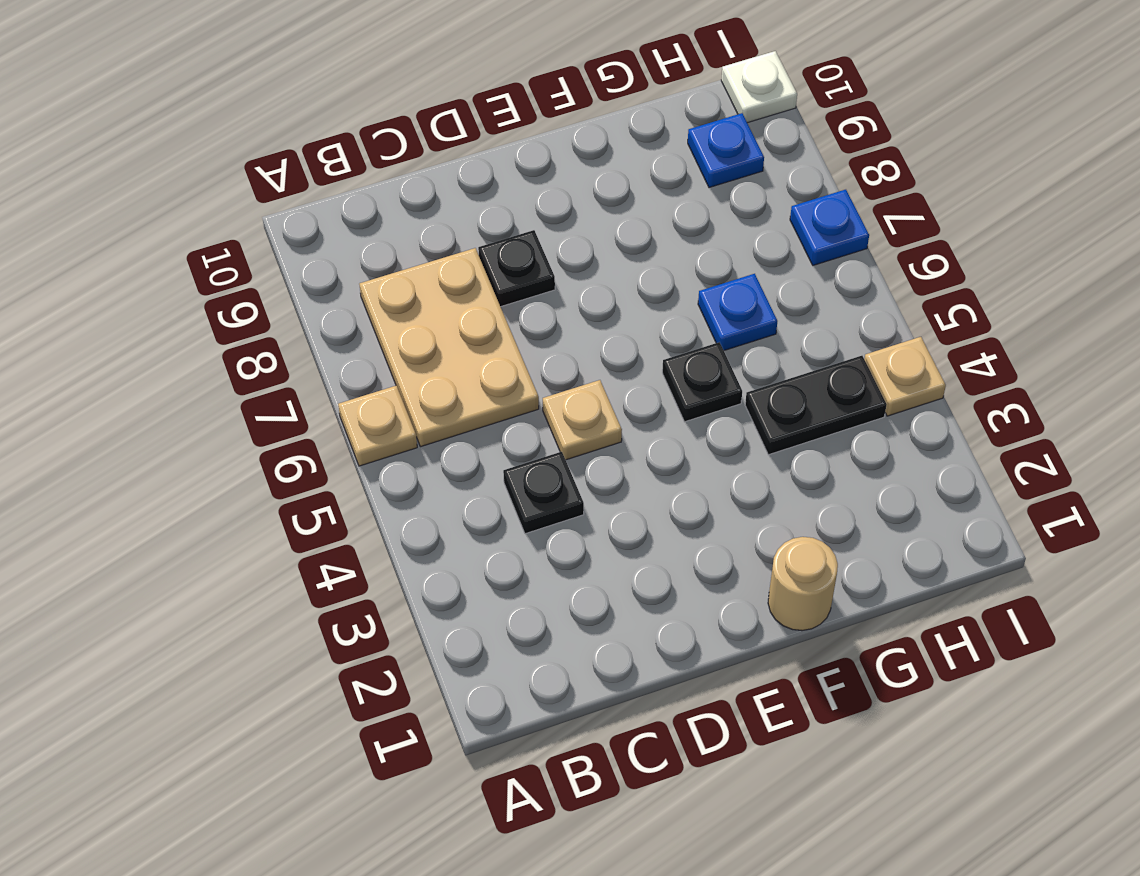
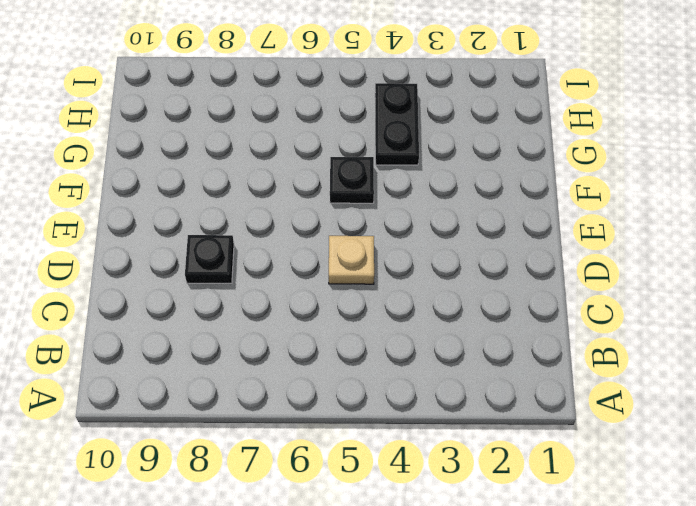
none -> tan 1x1 plate [338,386,417,466]
none -> tan 2x3 plate [360,248,539,447]
none -> black 1x1 plate [503,452,584,534]

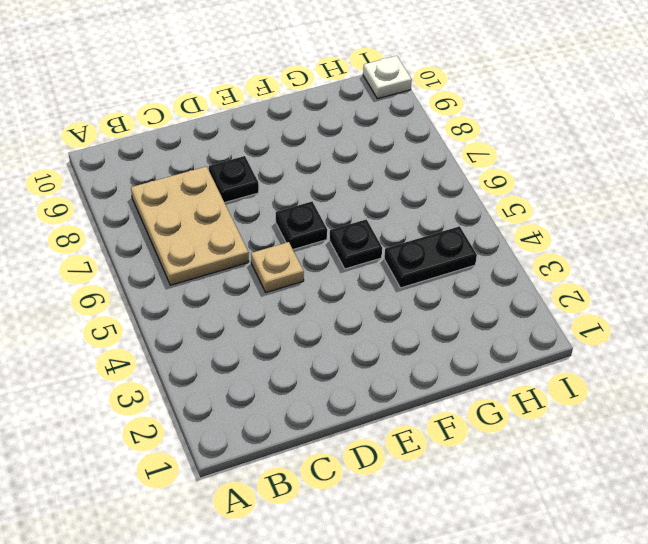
black 1x1 plate [276,202,327,249] -> black 1x1 plate moved to [503,452,584,534]
none -> tan 1x1 plate [338,386,417,466]
none -> tan 1x1 round brick [768,537,838,631]
none -> blue 1x1 plate [698,274,777,350]

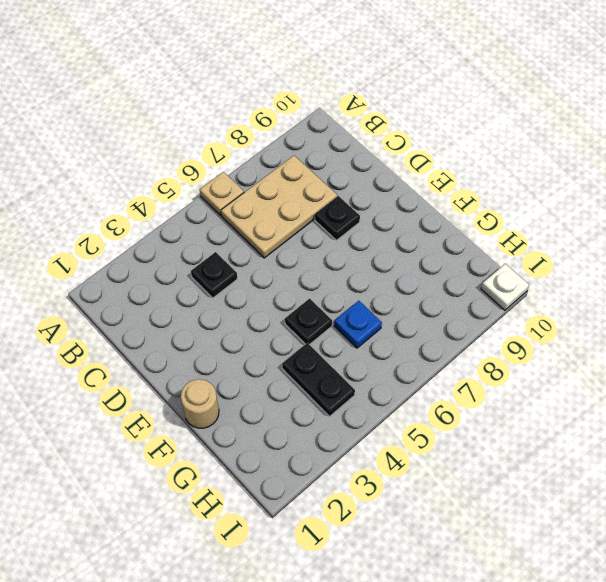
none -> tan 1x1 plate [543,380,622,460]
none -> blue 1x1 plate [688,113,764,188]
none -> tan 1x1 plate [864,337,946,416]

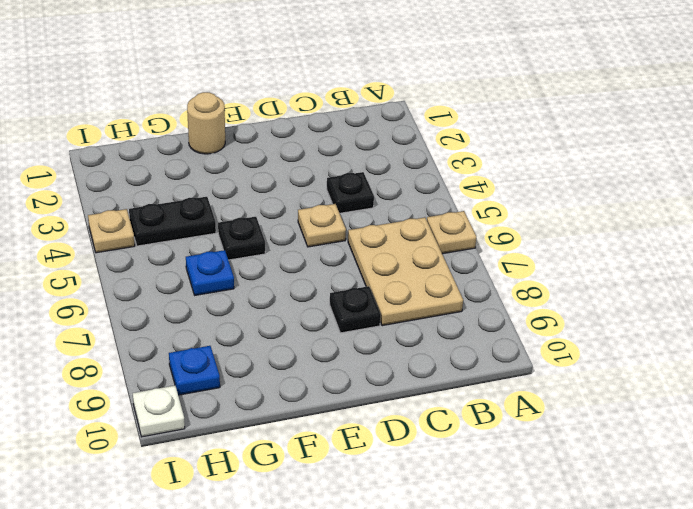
none -> blue 1x1 plate [790,190,869,265]

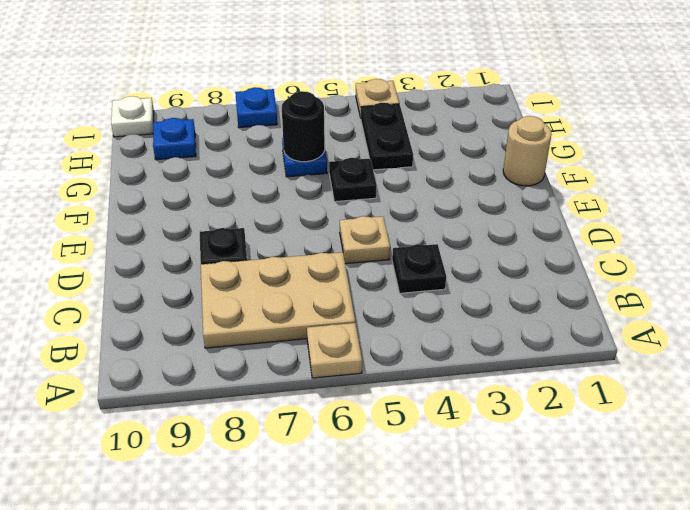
black 1x1 round brick [282,91,325,162] -> none

